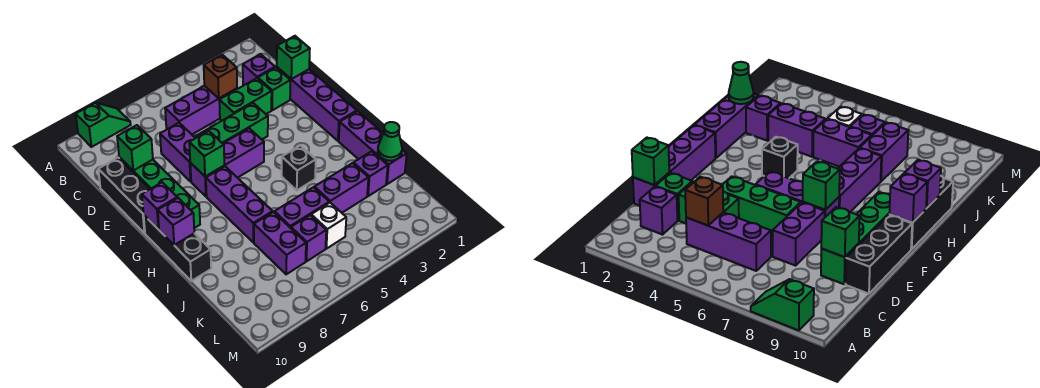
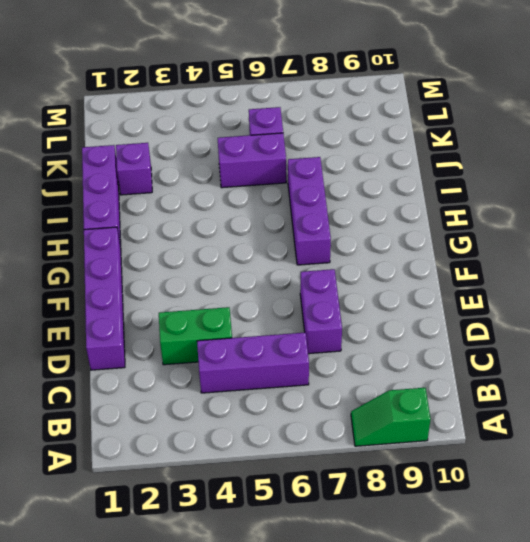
none -> purple 1x1 brick [243,54,275,85]
none -> green 1x1 brick [258,67,290,110]
none -> green 1x4 brick [119,157,200,228]

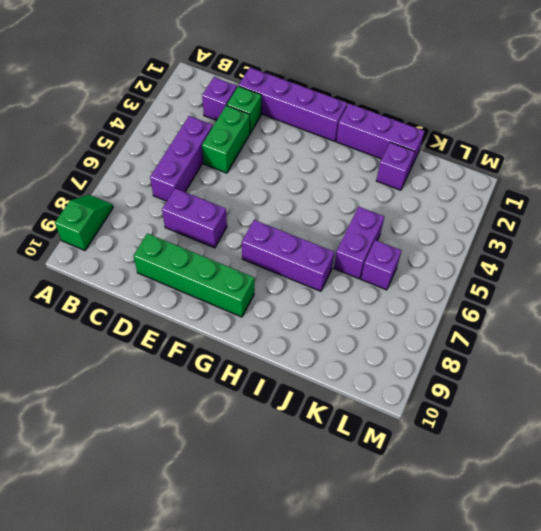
none -> black 1x3 brick [98,158,150,233]
none -> green 1x3 brick [195,103,268,143]
none -> purple 1x3 brick [190,128,264,196]

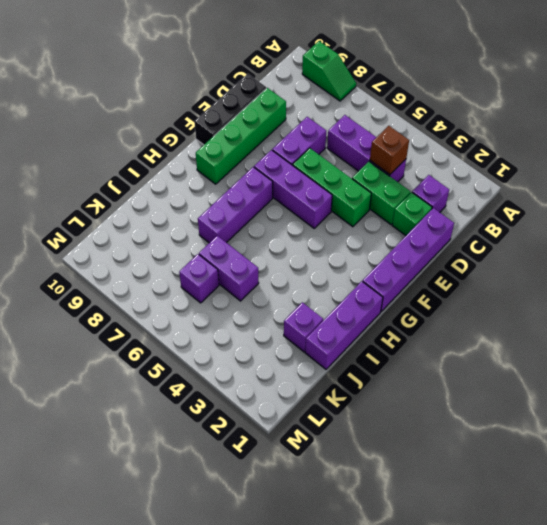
none -> black 1x3 brick [144,215,211,281]
none -> black 1x1 brick [282,146,316,190]
none -> purple 1x2 brick [314,163,369,213]

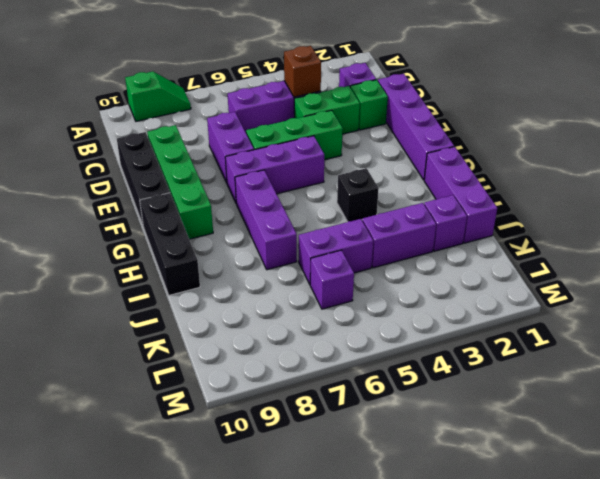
none -> purple 1x2 brick [254,212,306,274]
none -> white 1x1 brick [311,203,346,249]
none -> green 1x1 brick [277,36,310,79]

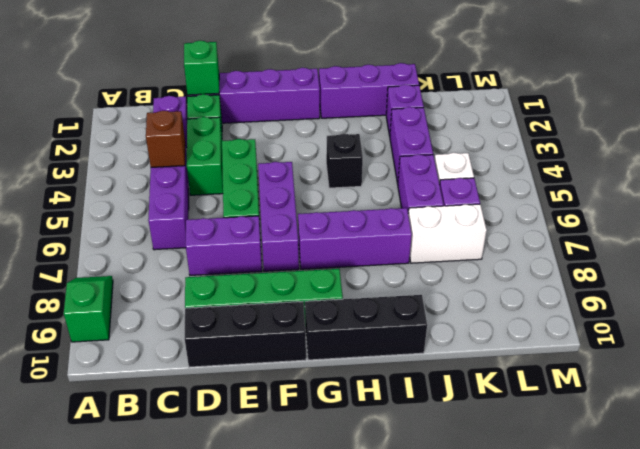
white 1x2 brick [408,204,487,263] -> purple 1x2 brick [254,212,306,274]
none -> green 1x1 brick [117,125,153,171]
none -> green 1x1 brick [189,131,224,176]
none -> purple 1x1 brick [142,182,177,229]

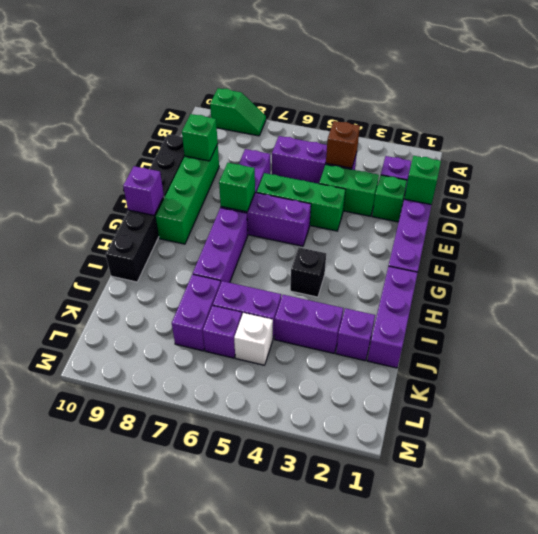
none -> purple 1x1 brick [158,198,194,245]
none -> green 1x1 cone [378,122,402,161]

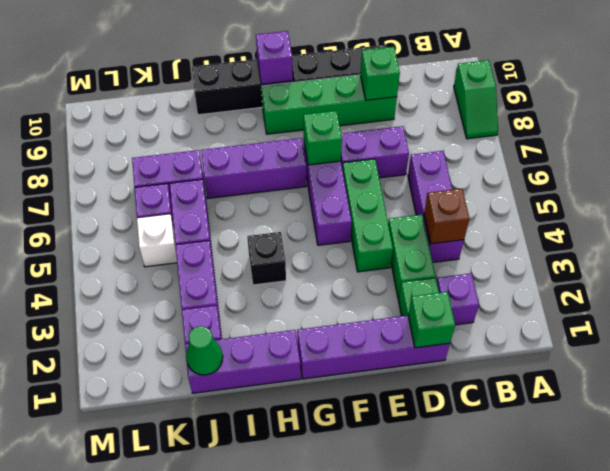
none -> purple 1x1 brick [158,198,194,245]

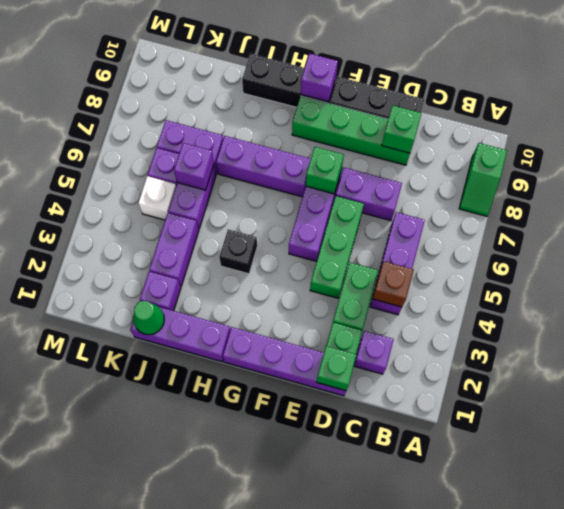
purple 1x1 brick [174,143,214,190] -> purple 1x1 brick moved to [158,198,194,245]

